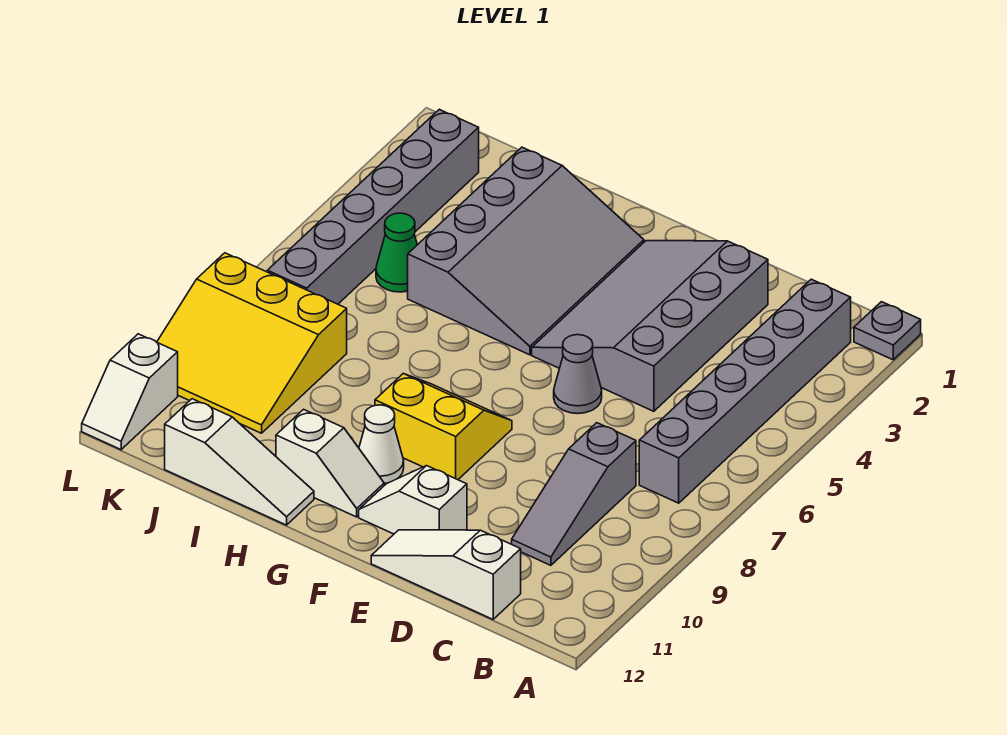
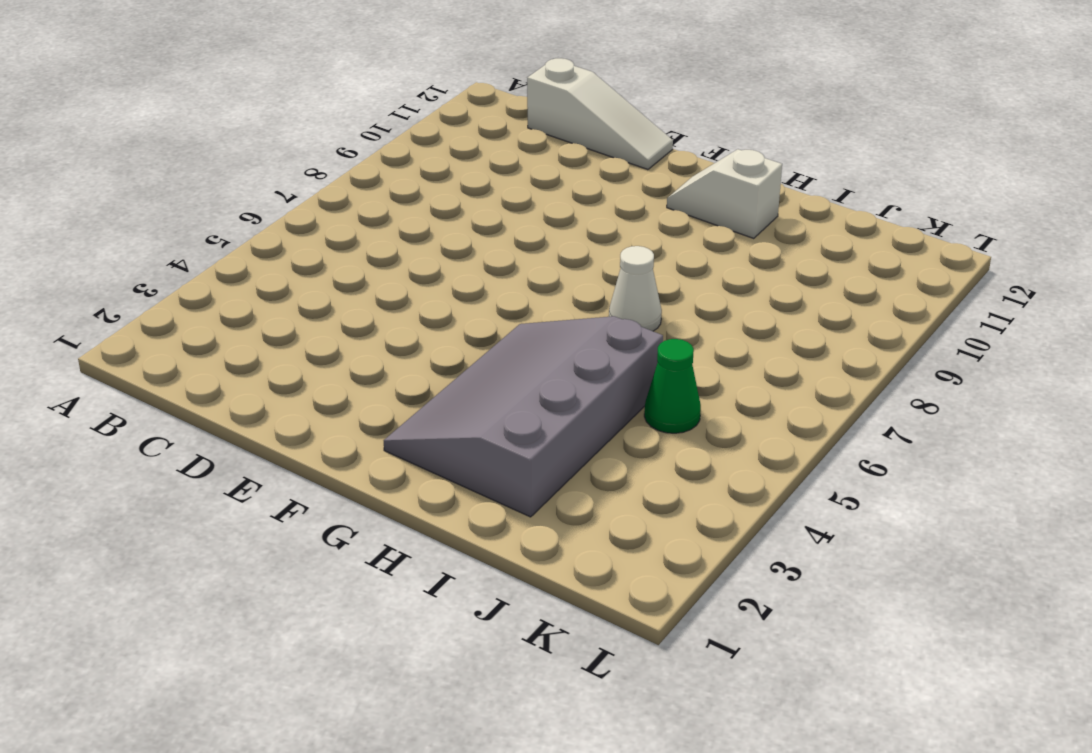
white 1x1 cone [609,246,662,331] -> white 1x1 cone moved to [359,405,404,483]
none -> grey 1x1 plate [854,302,921,360]
none -> grey 1x6 brick [639,279,851,503]
none -> grey 1x3 slope [512,423,636,565]

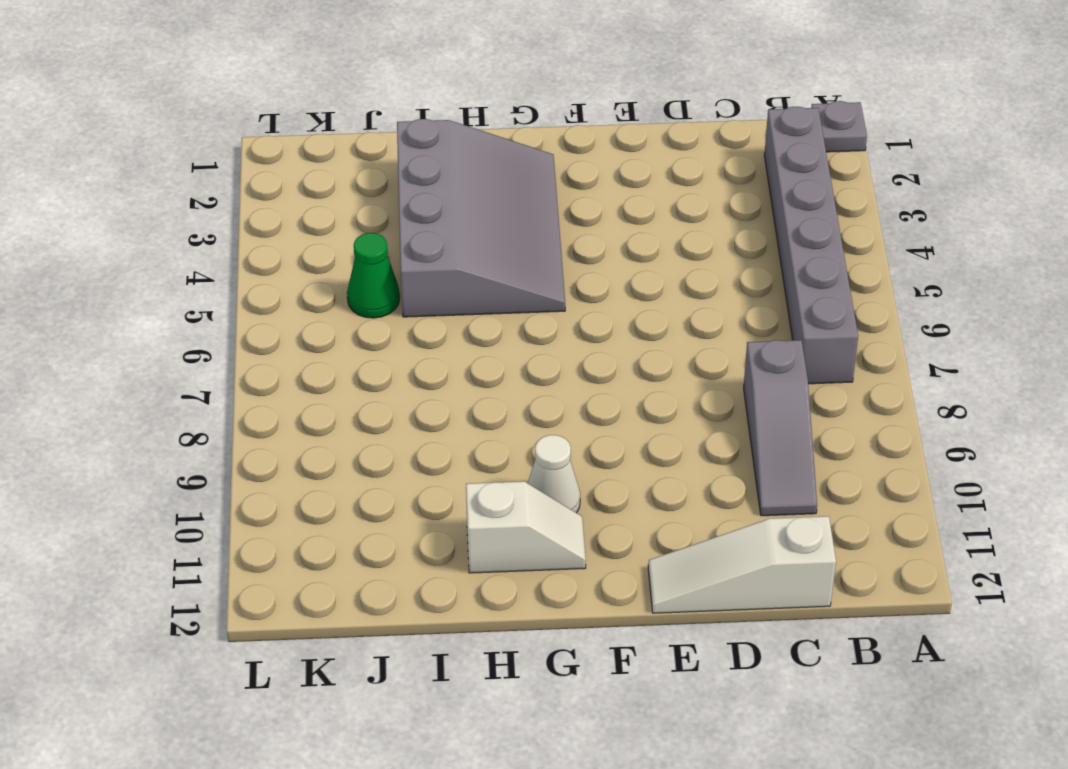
none -> grey 3x4 slope [532,241,768,411]
none -> grey 1x1 cone [554,335,602,414]
none -> white 1x2 slope [359,466,467,534]

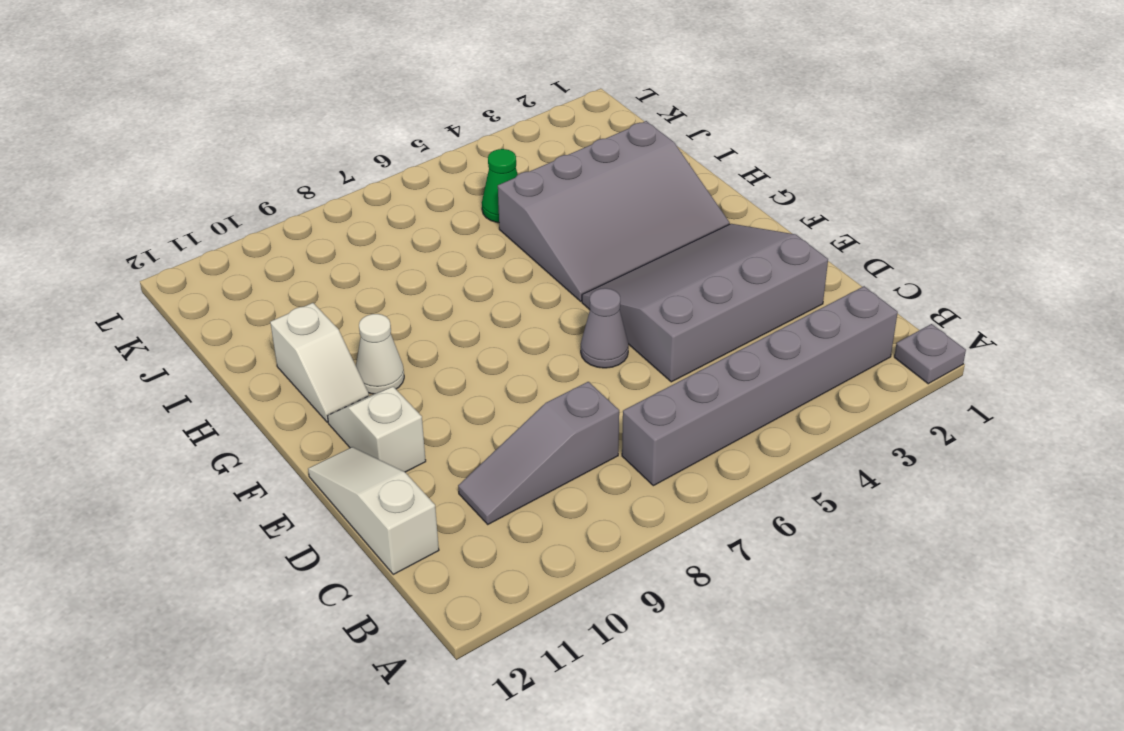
none -> yellow 2x2 slope [375,374,512,480]
none -> white 1x3 slope [165,399,314,525]
none -> yellow 3x3 slope [157,253,347,433]

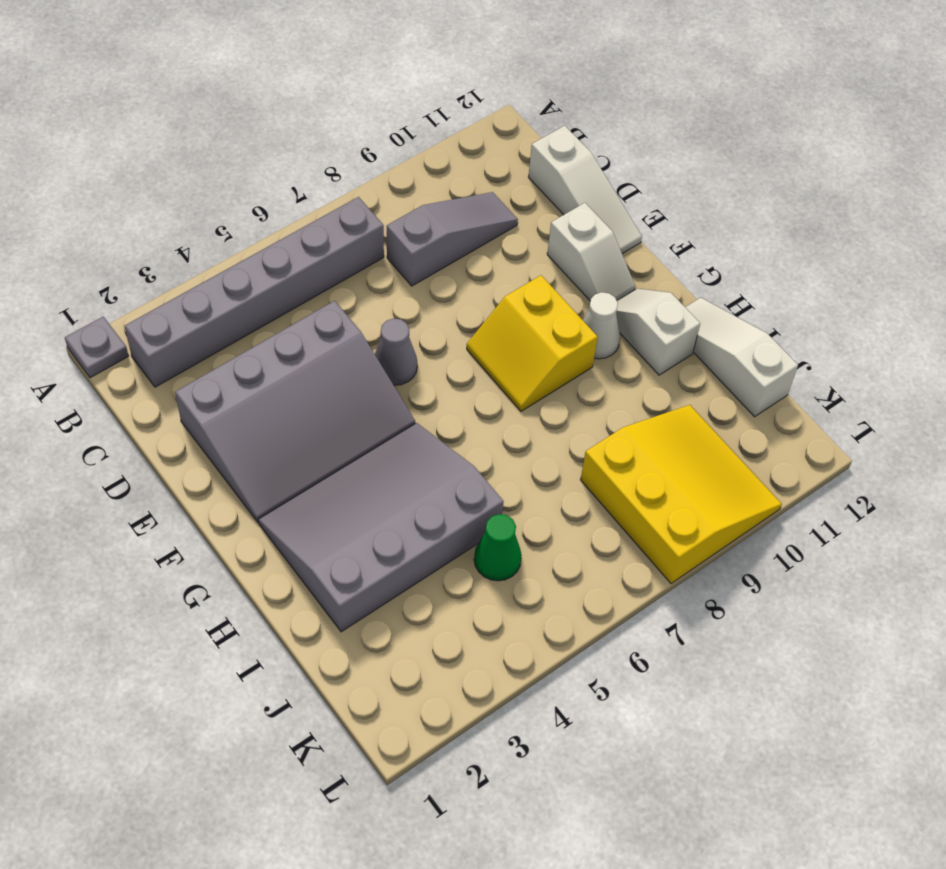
none -> grey 1x6 brick [267,109,479,304]
none -> white 1x2 slope [82,334,178,450]

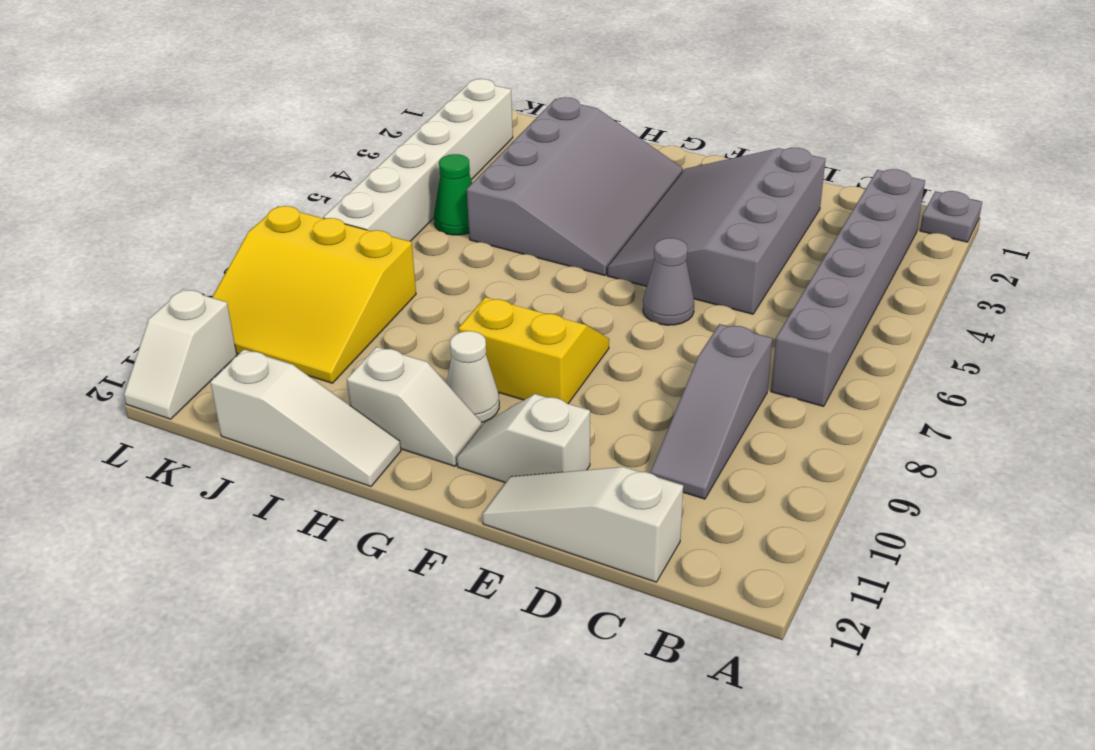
white 1x6 brick [324,79,513,241] -> grey 1x6 brick [267,109,479,304]

